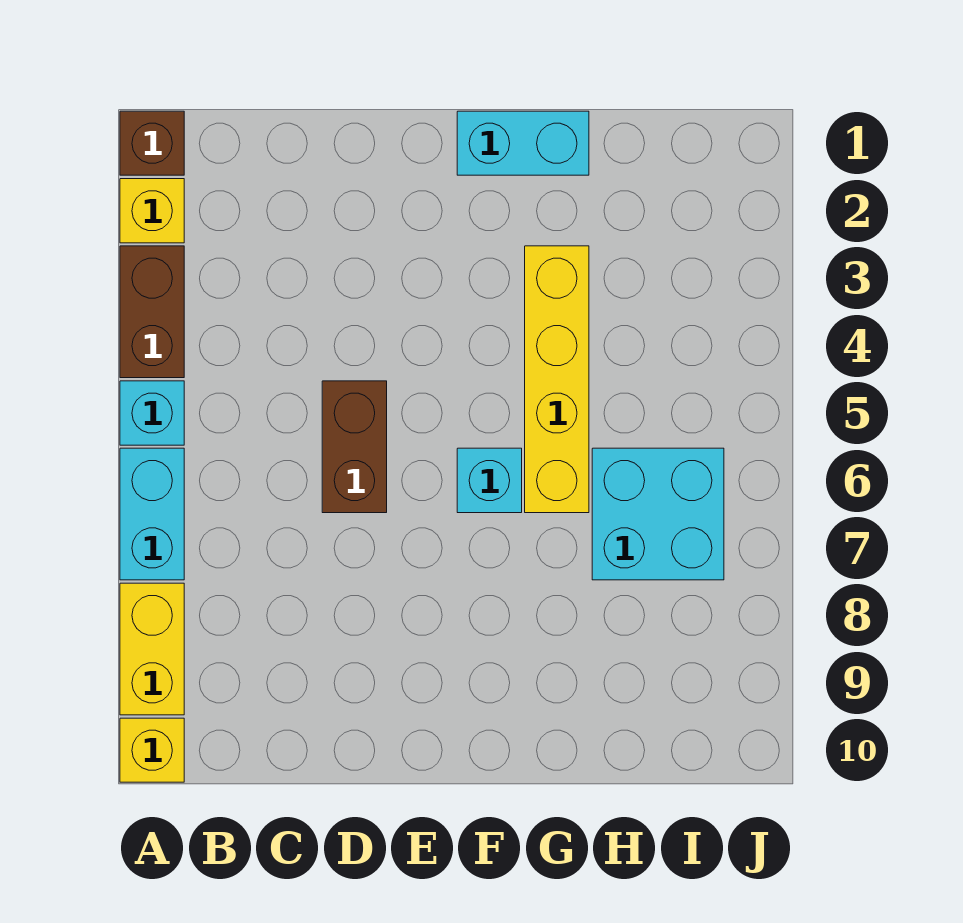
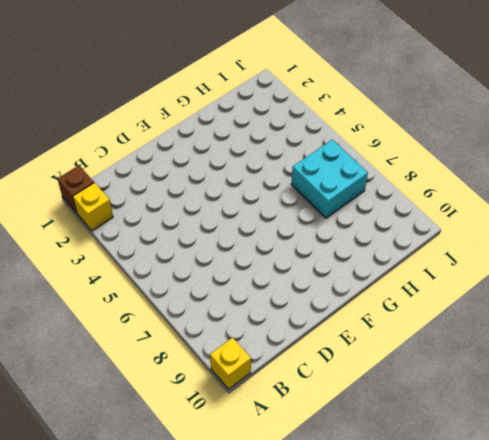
none -> brown 1x2 brick [120,246,184,378]
none -> cyan 1x1 brick [120,381,184,445]
none -> cyan 1x2 brick [120,448,184,580]

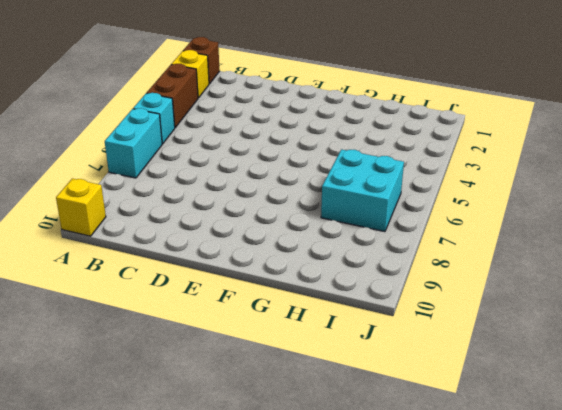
none -> yellow 1x2 brick [120,583,184,715]
none -> brown 1x2 brick [322,381,387,513]
none -> cyan 1x2 brick [457,111,589,175]

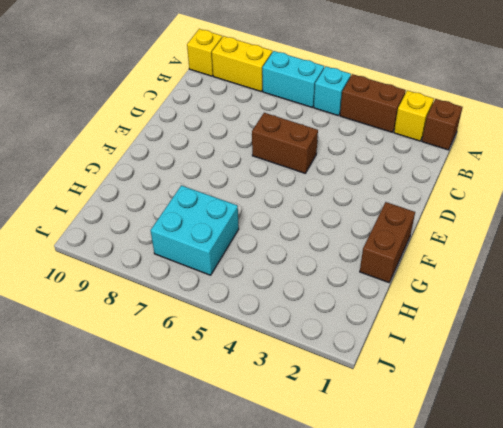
brown 1x2 brick [360,202,415,282] -> cyan 1x2 brick [457,111,589,175]
none -> cyan 1x1 brick [457,448,522,513]
none -> yellow 1x4 brick [525,246,589,513]

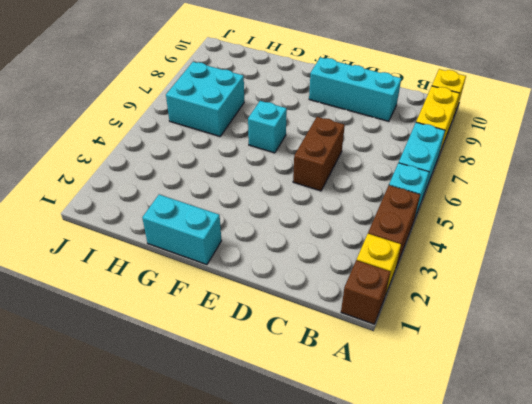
cyan 1x3 brick [309,57,401,121] -> none
none -> yellow 1x4 brick [525,246,589,513]

